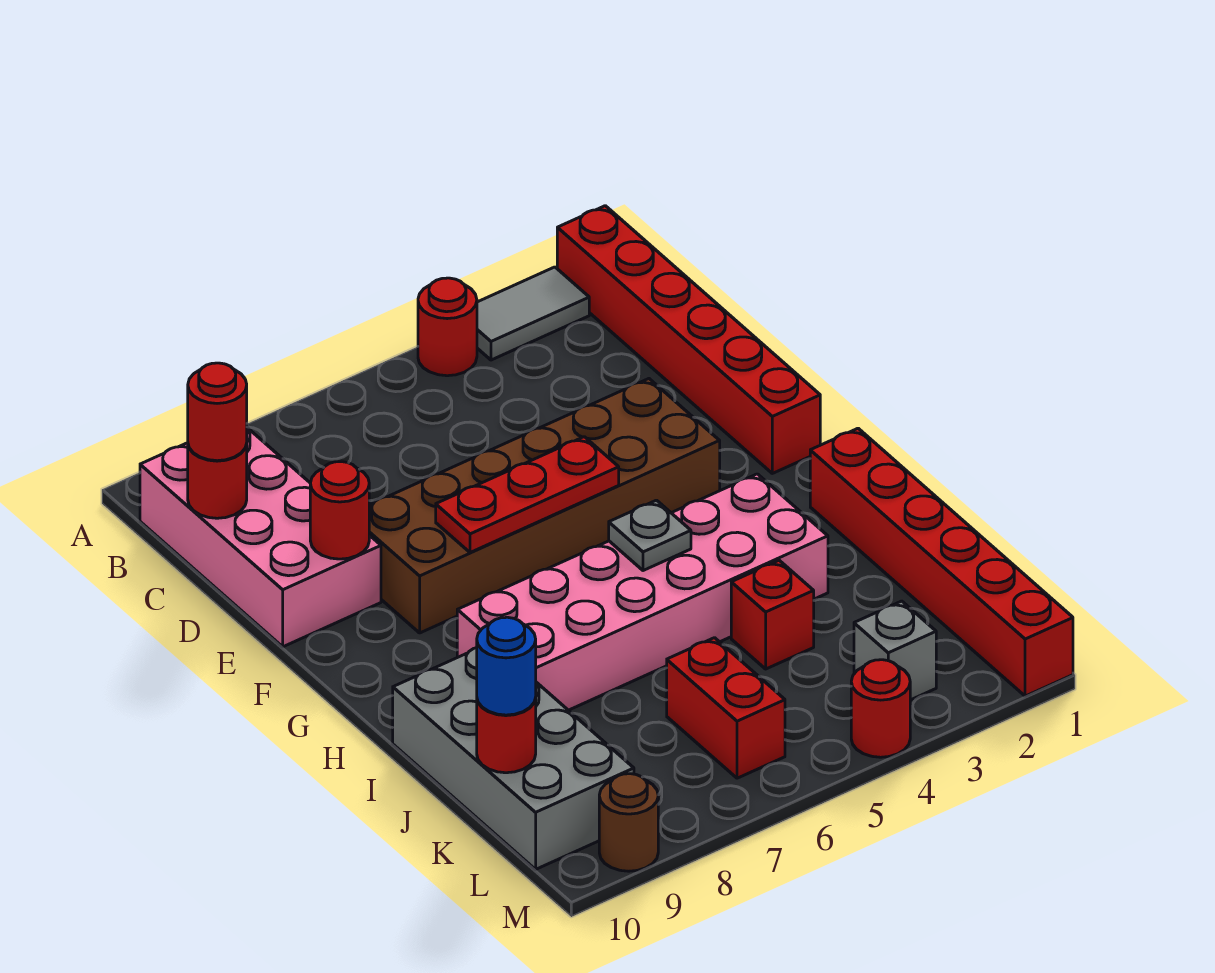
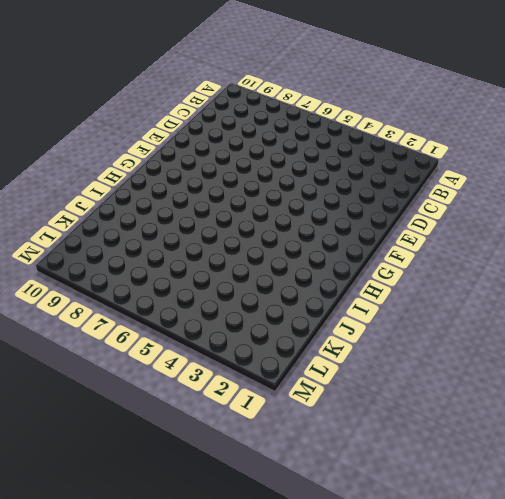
none -> red 1x6 brick [557,206,820,473]
none -> grey 1x2 tile [477,267,589,360]
none -> red 1x1 round brick [418,278,477,376]

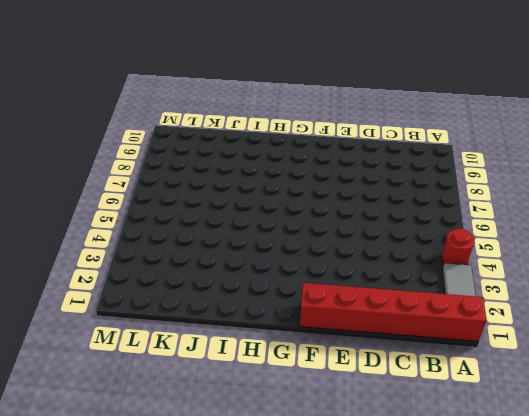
none -> pink 2x4 brick [140,428,381,647]
none -> brown 2x6 brick [369,379,720,633]
none -> red 1x6 brick [810,428,1073,696]

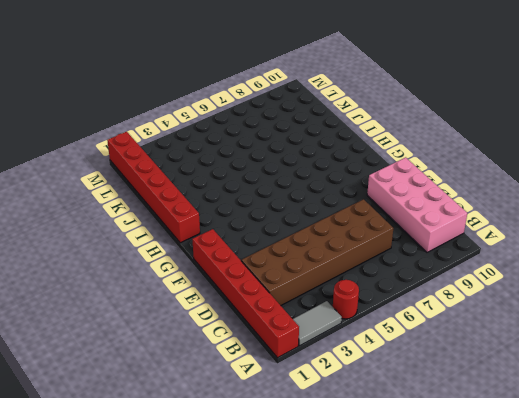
brown 2x6 brick [241,199,393,305] -> brown 2x6 brick moved to [369,379,720,633]
none -> pink 2x6 brick [457,474,828,710]
none -> grey 2x4 brick [393,648,634,869]
none -> red 1x1 brick [731,560,814,669]

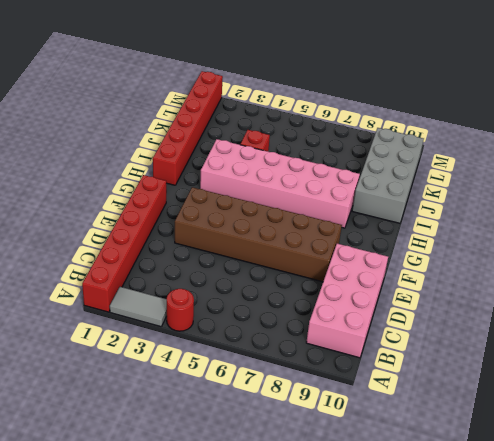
none -> red 1x2 brick [667,638,785,778]
none -> grey 1x1 brick [854,601,936,700]
none -> red 1x1 round brick [851,660,910,757]

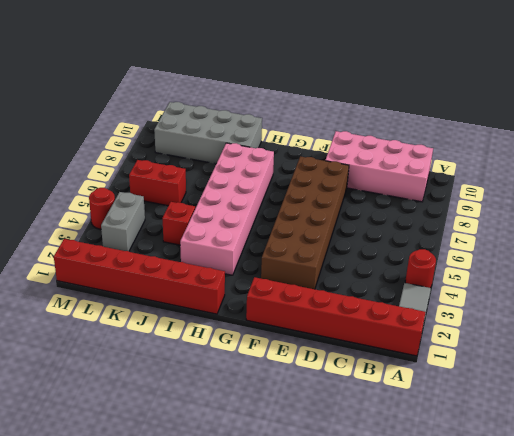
grey 1x2 brick [101,192,145,251] -> grey 1x1 brick [854,601,936,700]
none -> brown 1x1 round brick [599,774,658,871]
none -> red 1x1 round brick [188,444,247,518]
none -> red 1x1 round brick [310,462,369,559]

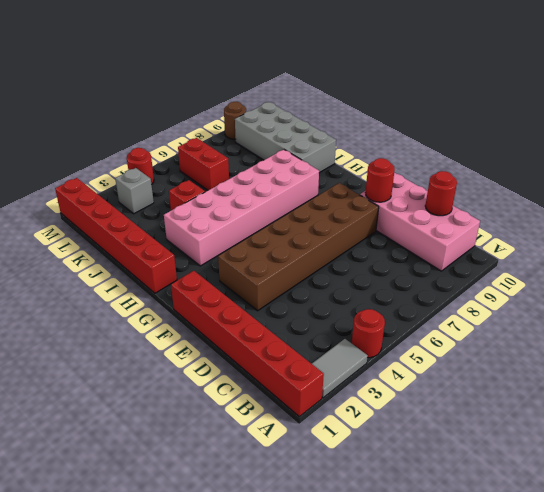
none -> red 1x3 plate [436,437,619,553]
none -> grey 1x1 plate [609,500,691,571]
none -> red 1x1 round brick [477,698,536,773]

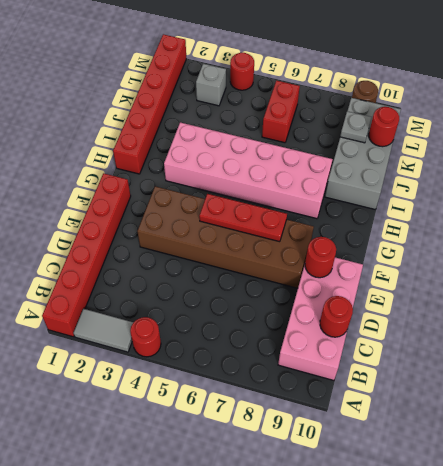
grey 1x1 plate [340,111,372,143] -> grey 1x1 plate moved to [609,500,691,571]
none -> red 1x1 brick [731,560,814,669]
none -> red 1x1 round brick [188,363,247,461]
none -> blue 1x1 round brick [477,617,536,715]

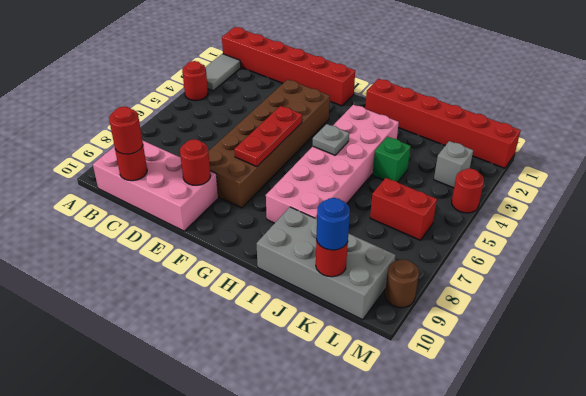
green 1x1 brick [373,137,411,182] -> red 1x1 brick [731,560,814,669]

